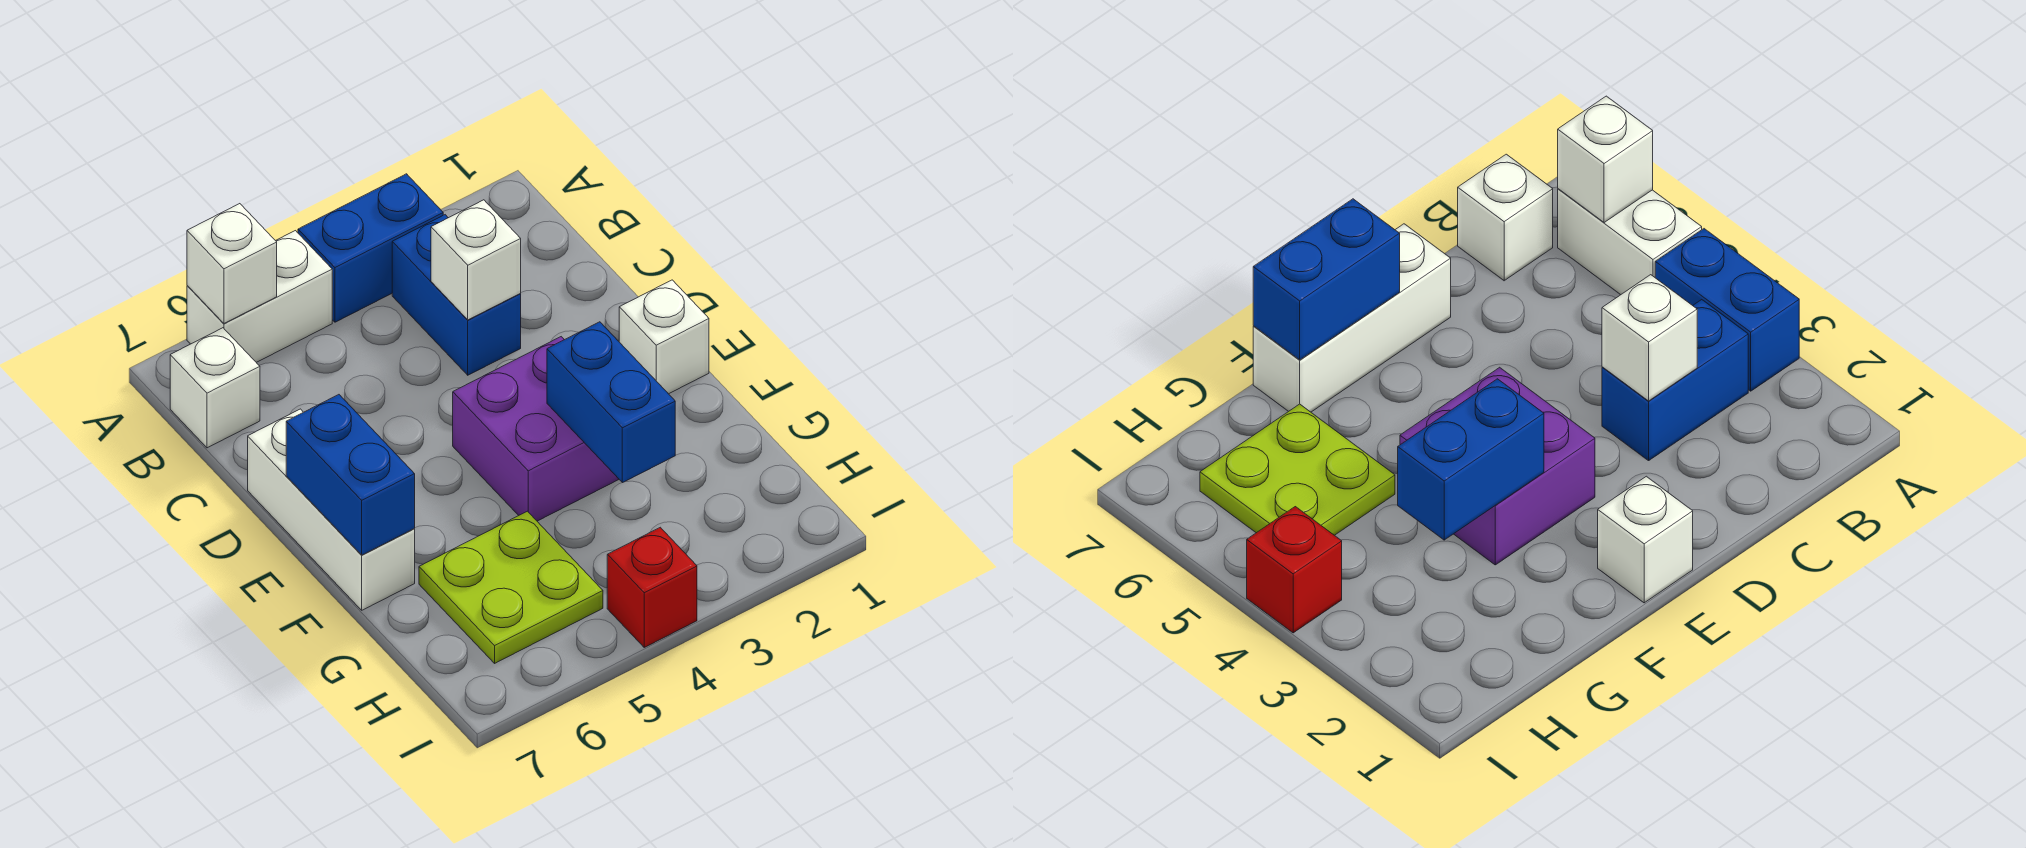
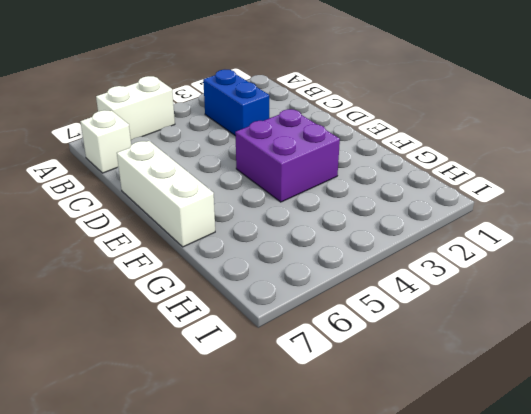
none -> blue 1x2 brick [298,174,443,322]
none -> white 1x1 brick [619,280,709,394]
none -> lime 2x2 plate [419,511,603,663]

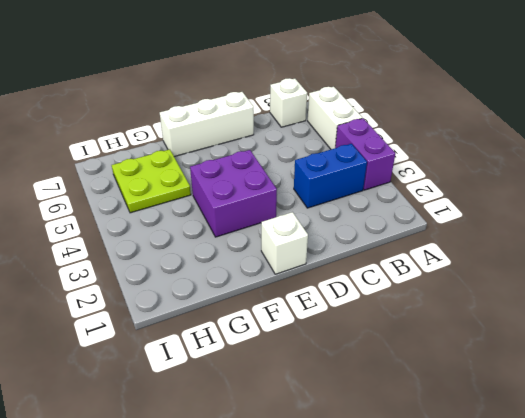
purple 1x2 brick [335,118,395,190] -> blue 1x2 brick [298,174,443,322]
none -> red 1x1 brick [607,527,697,647]
none -> white 1x1 brick [187,204,277,323]
none -> white 1x1 brick [431,200,521,320]

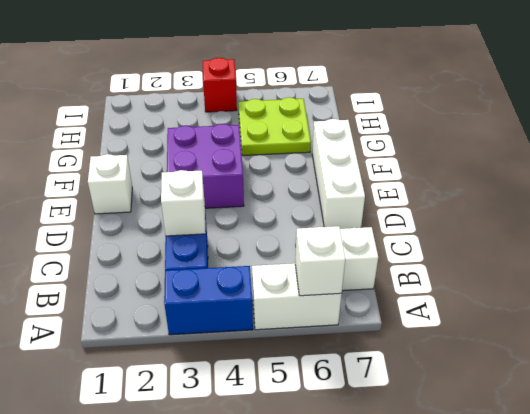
none -> blue 1x2 brick [286,395,415,555]
none -> blue 1x2 brick [547,322,675,483]

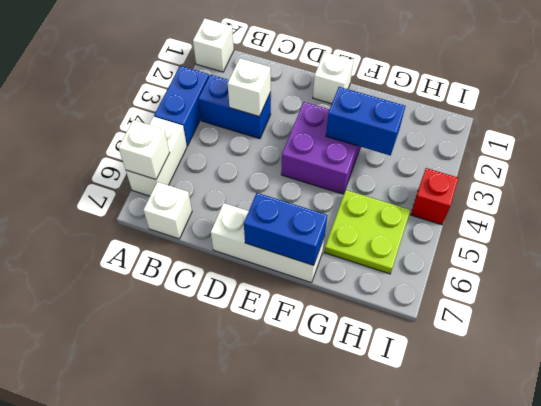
white 1x1 brick [193,18,234,72] -> none

